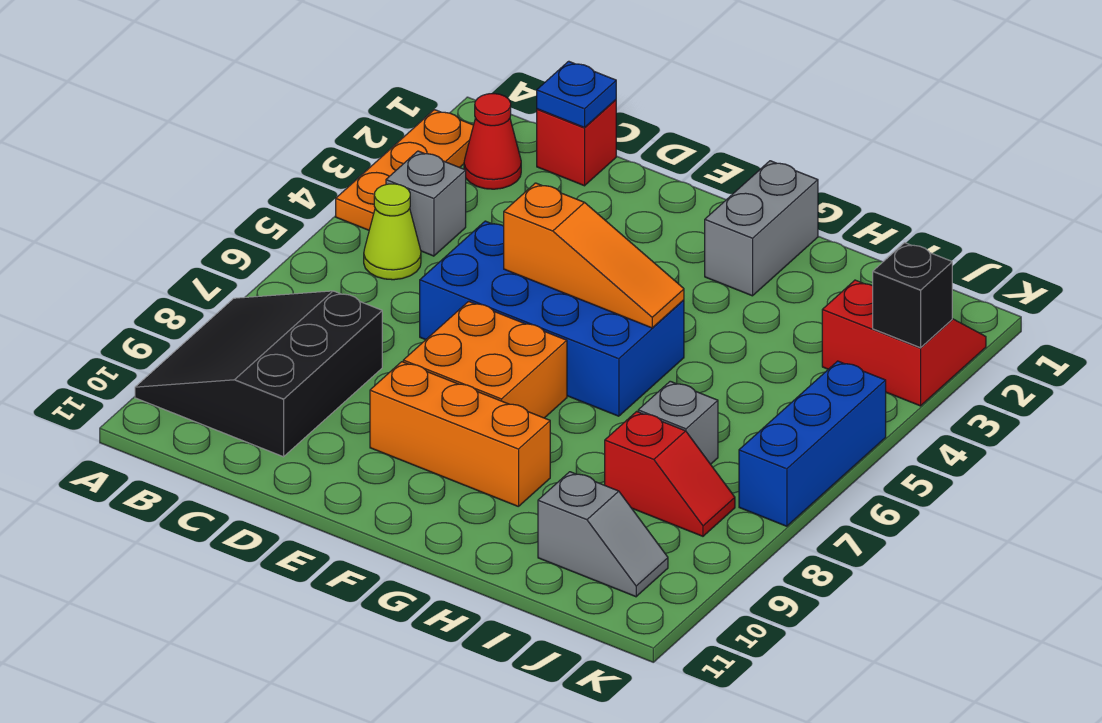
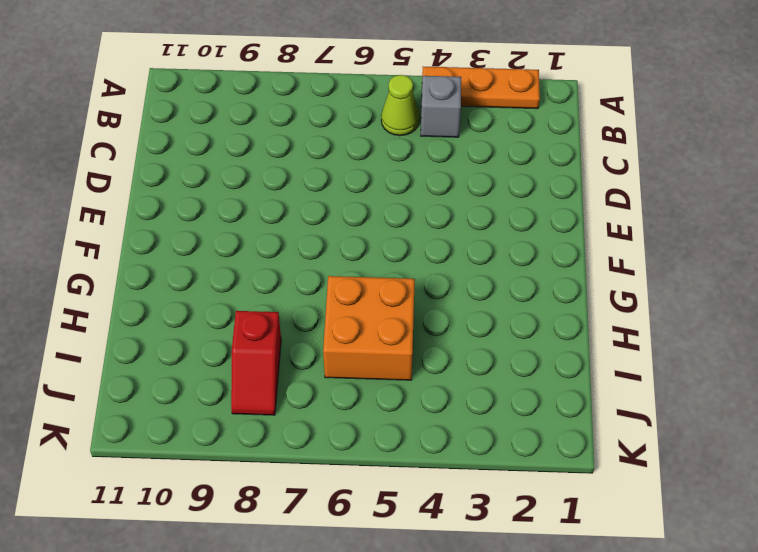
orange 2x2 brick [323,276,415,380] -> orange 2x2 brick moved to [403,301,567,418]
none -> black 3x3 slope [135,291,382,457]
none -> red 1x1 cone [464,94,521,189]
none -> red 1x1 brick [537,100,616,186]

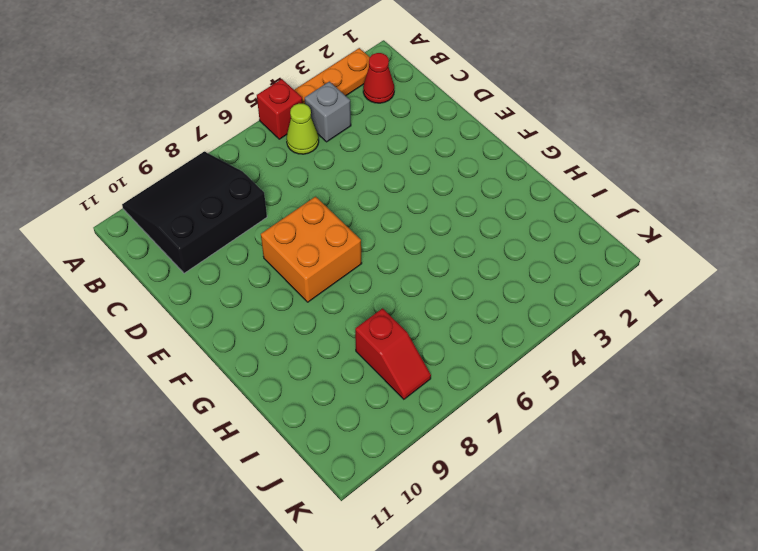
red 1x1 brick [257,79,303,139] -> red 1x1 brick moved to [537,100,616,186]
none -> blue 2x4 brick [420,221,684,416]
none -> orange 1x3 brick [370,362,550,507]
none -> grey 1x2 brick [705,161,818,296]

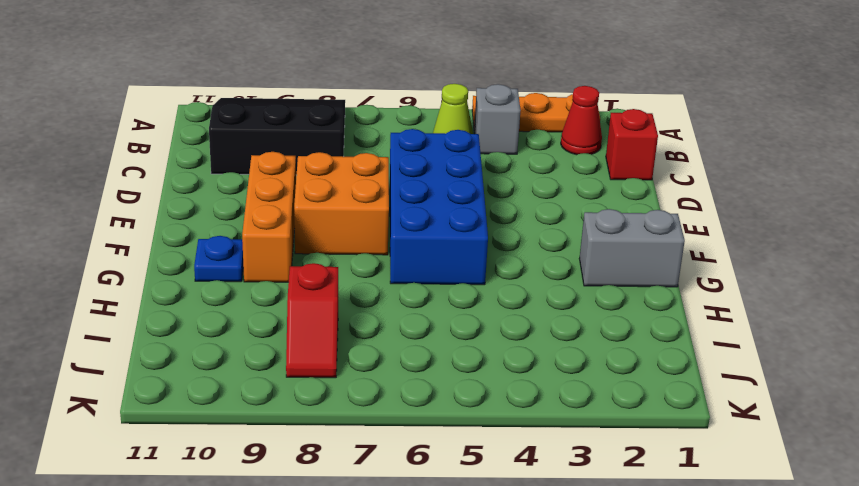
blue 1x1 plate [194,236,243,282] -> blue 1x1 plate moved to [537,61,616,128]
none -> grey 1x1 brick [638,381,718,464]
none -> grey 1x2 slope [538,472,668,597]
none -> red 2x2 slope [822,280,986,406]

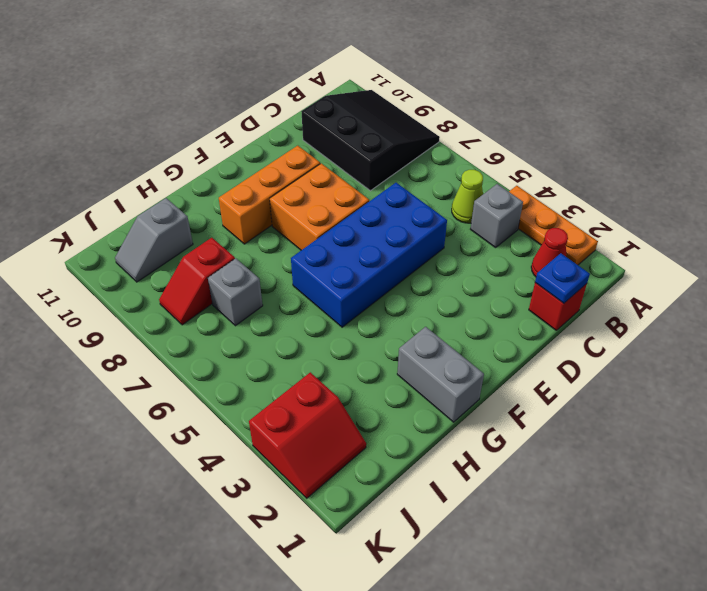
none -> blue 1x3 brick [739,361,886,526]
none -> orange 1x3 slope [504,183,684,328]
none -> black 1x1 brick [873,243,952,348]

